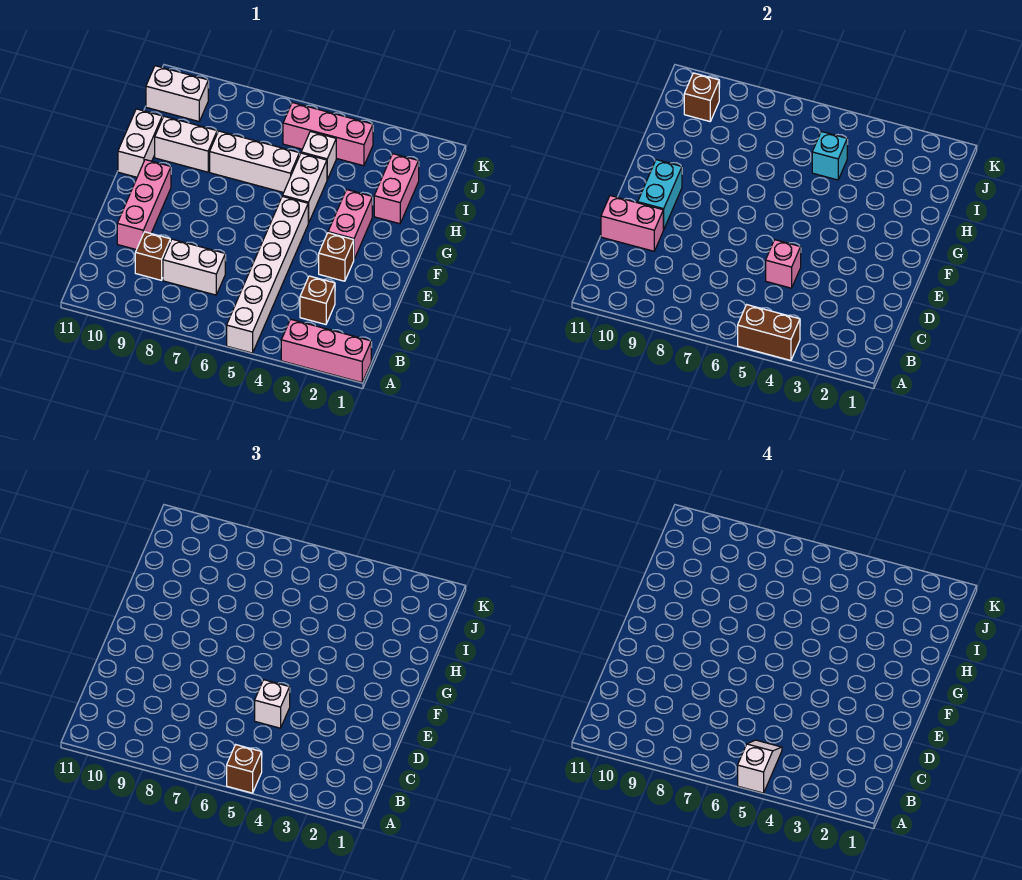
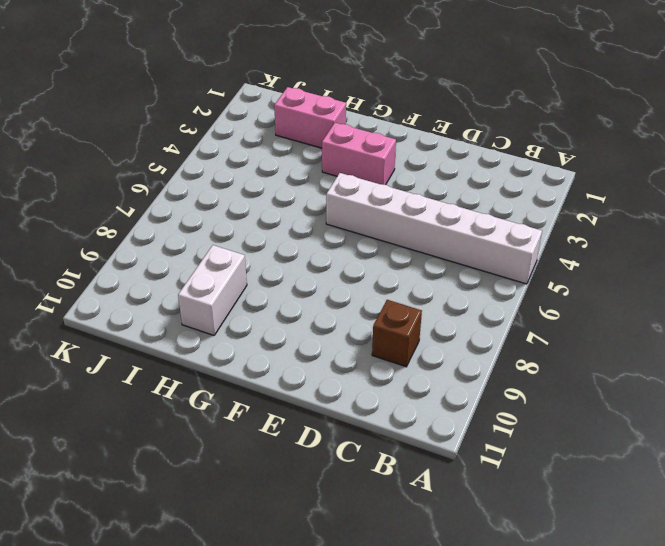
none -> pink 1x3 brick [281,319,371,382]
none -> brown 1x1 brick [300,276,335,325]
none -> white 1x2 brick [163,239,225,295]

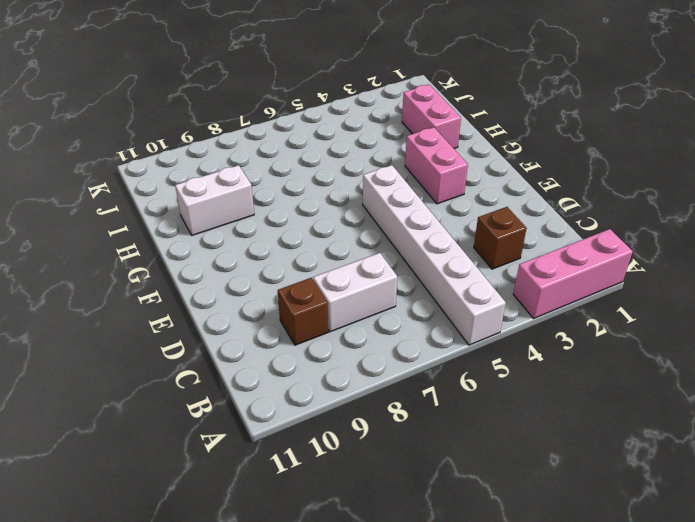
none -> pink 1x3 brick [117,160,171,250]
none -> brown 1x1 brick [319,233,354,281]
none -> white 1x2 brick [283,153,327,223]

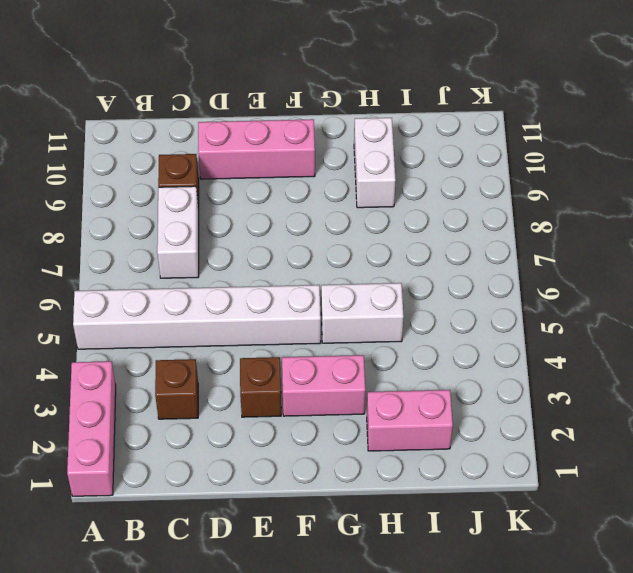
none -> white 1x2 brick [118,109,162,177]
none -> white 1x3 brick [210,131,299,193]
none -> white 1x1 brick [301,131,336,179]

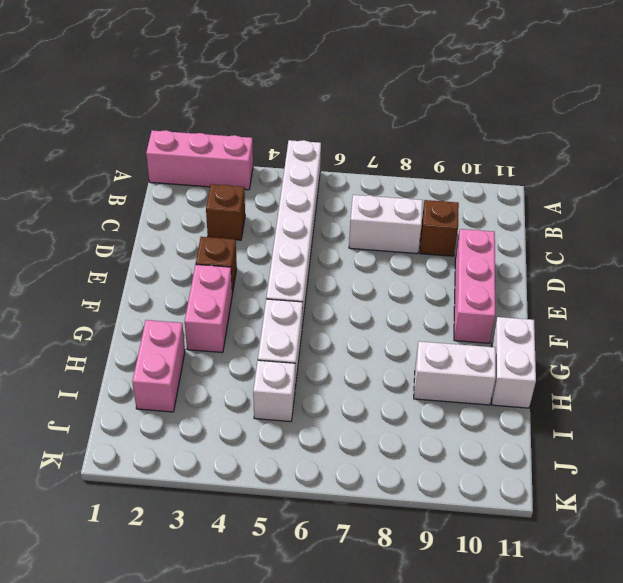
none -> white 1x3 brick [210,131,299,193]
none -> pink 1x3 brick [283,103,373,166]
none -> white 1x2 brick [146,66,208,121]

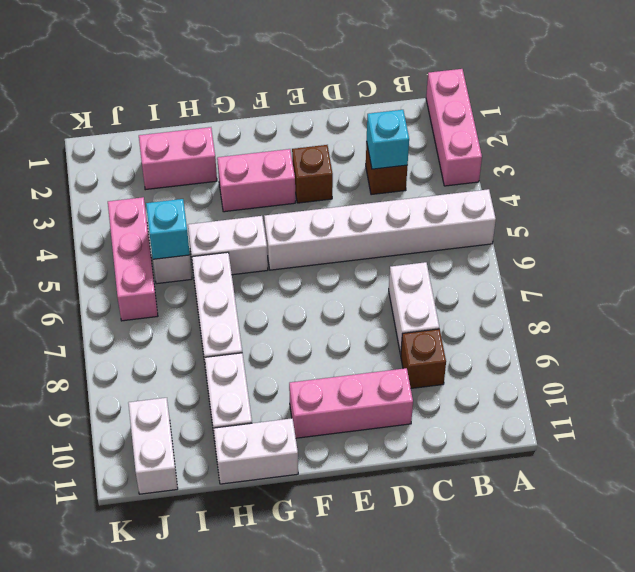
cyan 1x1 brick [367,110,409,169] -> none
none -> brown 1x2 brick [738,305,800,360]
none -> pink 1x1 brick [766,240,801,288]
none -> pink 1x2 brick [601,196,663,251]

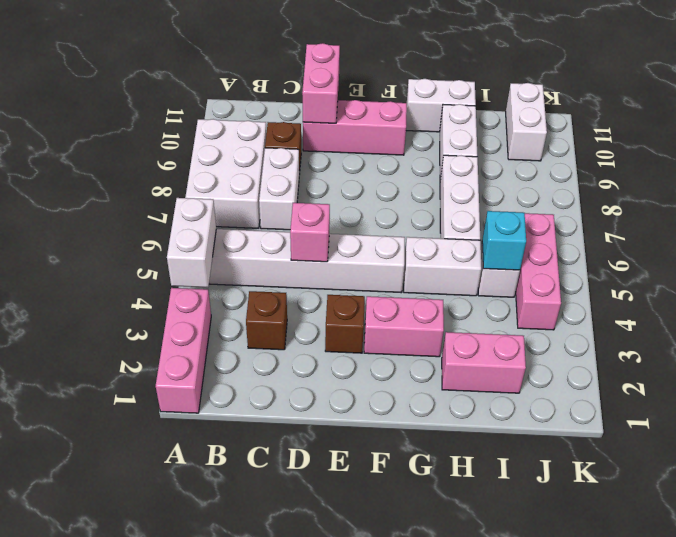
white 1x2 brick [167,198,216,288] -> brown 1x2 brick [738,305,800,360]
white 2x3 brick [185,119,267,228] -> none
none -> cyan 1x2 brick [638,160,682,230]
none -> brown 1x1 brick [684,73,719,121]
none -> brown 1x1 brick [227,745,262,793]

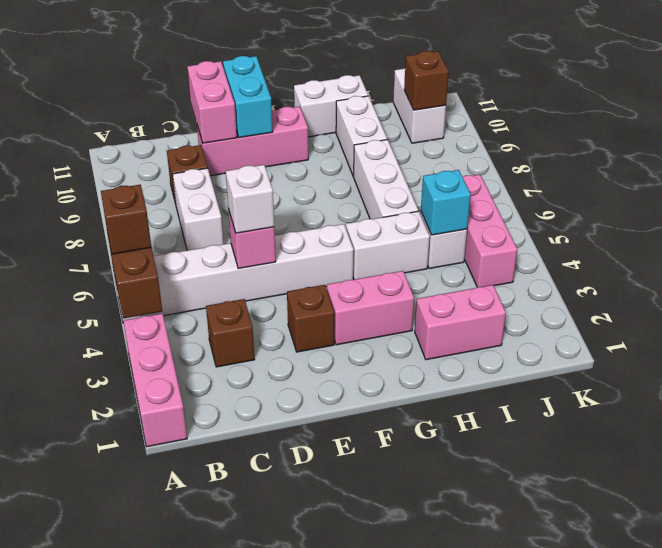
cyan 1x2 brick [223,56,273,137] -> cyan 1x2 brick turned to [638,160,682,230]
none -> white 1x2 slope [738,740,782,793]

